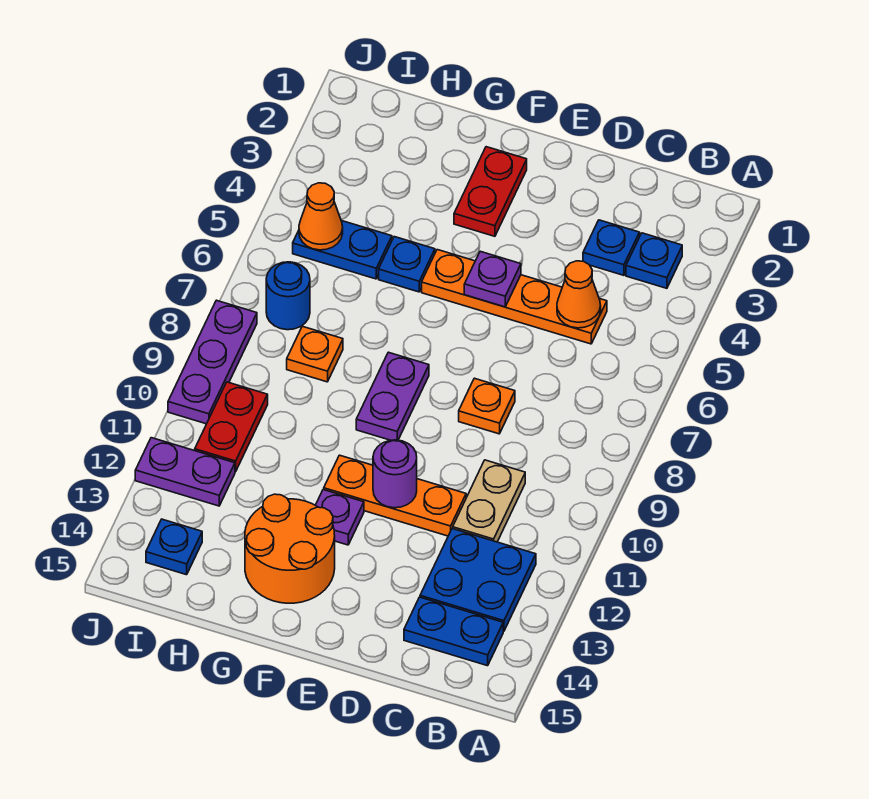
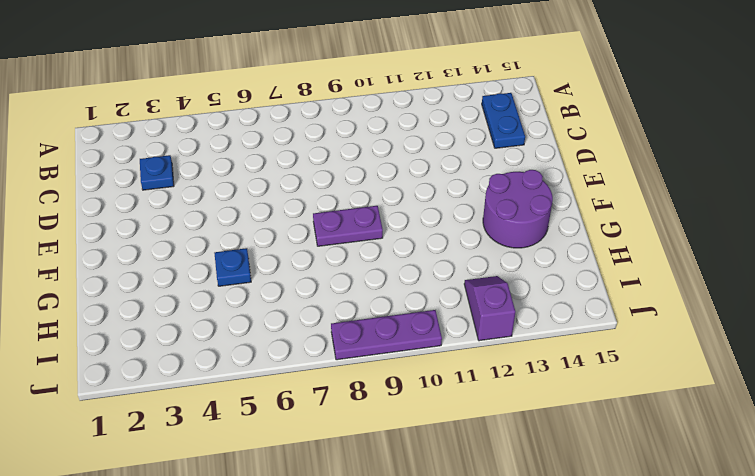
purple 2x2 round brick [483,170,553,248] -> orange 2x2 round brick [245,494,335,603]
purple 1x2 slope [464,276,516,341] -> purple 1x2 plate [135,438,235,506]
none -> blue 1x1 plate [626,233,682,288]
none -> blue 2x2 plate [420,529,536,631]
none -> orange 1x4 plate [422,250,607,344]

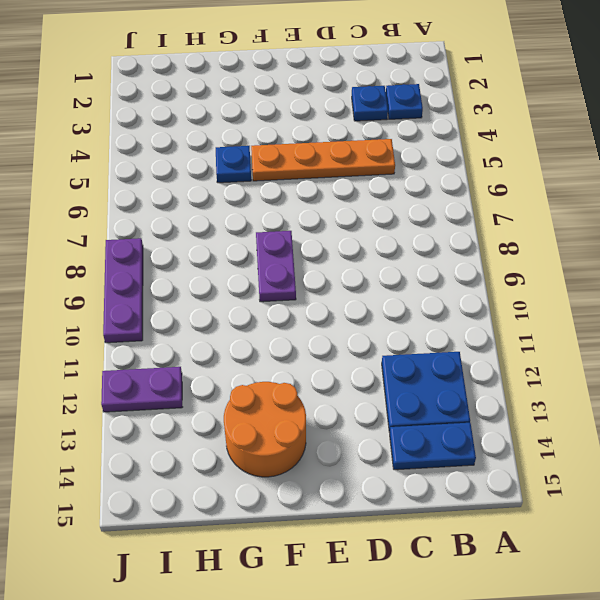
none -> tan 1x2 plate [453,460,525,542]
none -> orange 1x1 plate [459,378,515,434]
none -> orange 1x3 plate [324,455,466,536]

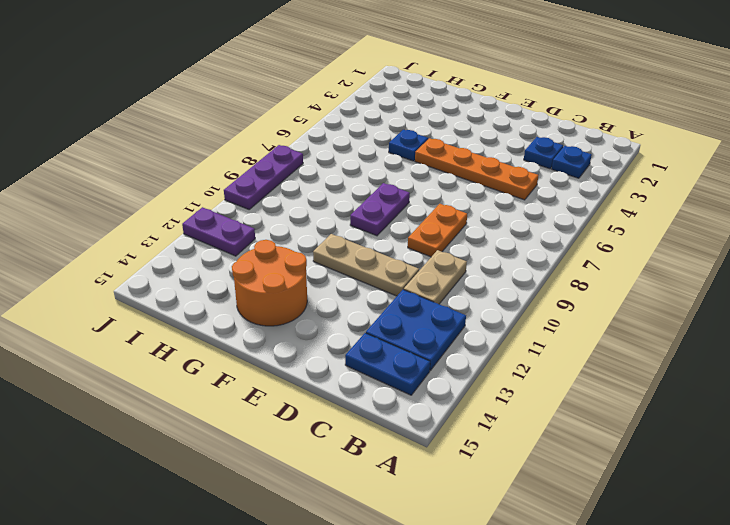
orange 1x2 plate [408,204,467,257] -> orange 1x1 plate [459,378,515,434]
tan 1x3 plate [313,234,419,296] -> orange 1x3 plate [324,455,466,536]
none -> red 1x2 plate [454,147,527,236]
none -> purple 1x1 plate [315,490,364,545]
none -> blue 1x2 plate [293,221,392,279]

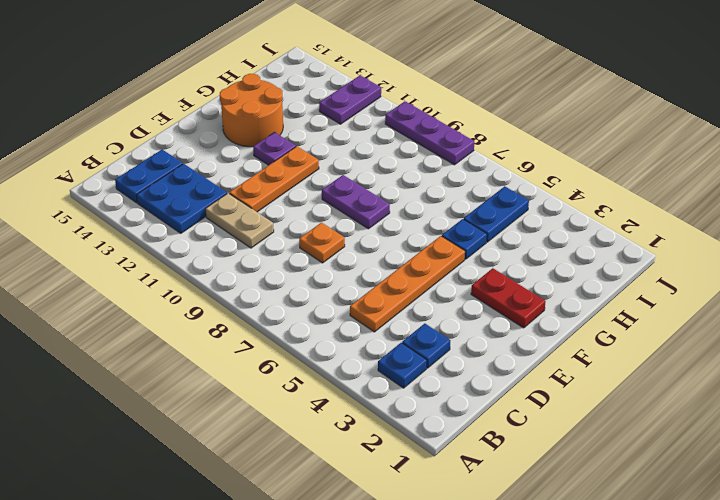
none -> orange 1x1 plate [287,326,343,382]
none -> blue 1x1 round brick [266,262,310,330]
none -> red 1x2 plate [195,382,268,472]

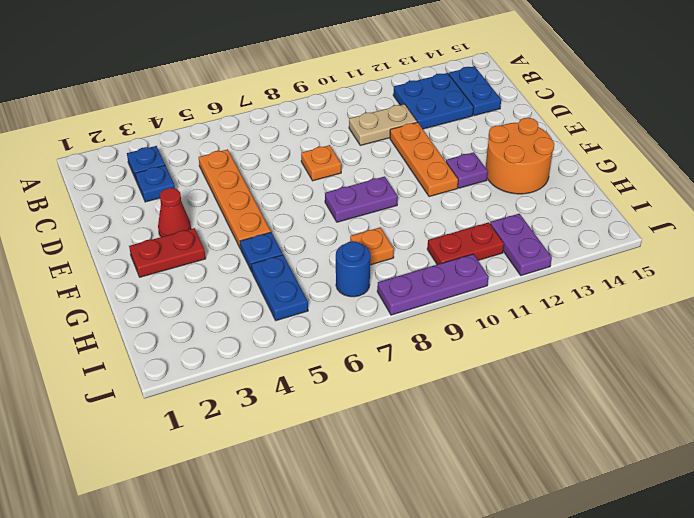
red 1x1 cone [158,188,191,237] -> none
none -> blue 1x1 plate [146,519,202,575]
none -> orange 1x1 cone [557,261,601,328]
none -> purple 1x1 plate [464,251,521,307]

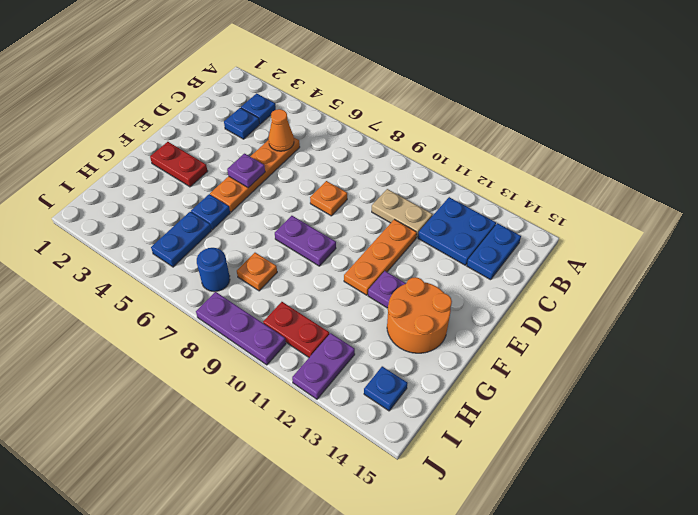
none -> purple 1x1 round brick [373,440,417,508]
none -> orange 1x1 cone [299,183,343,250]

